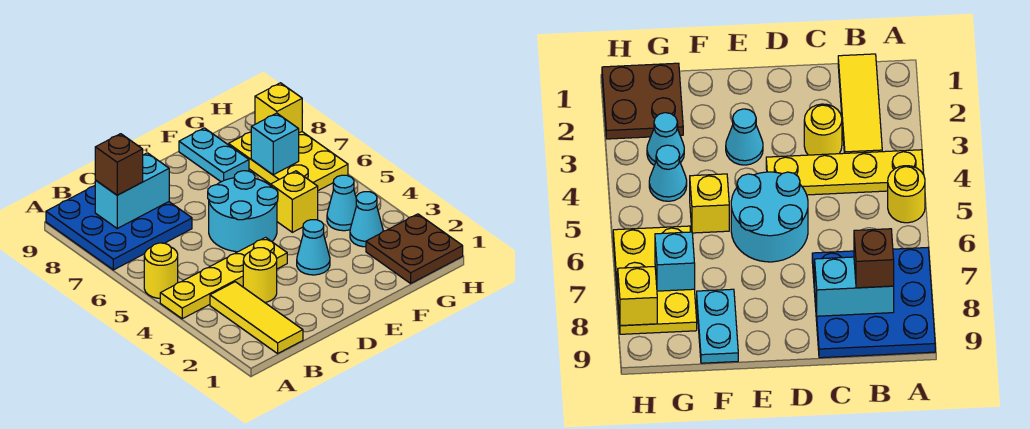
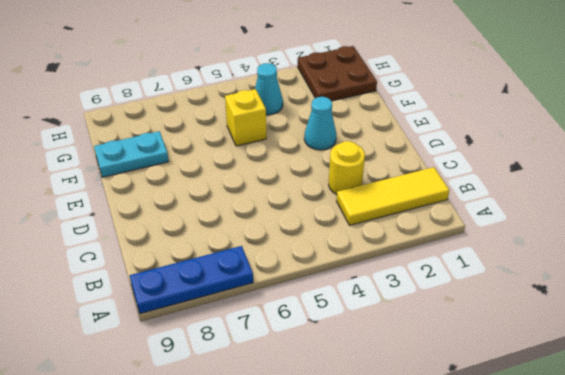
blue 1x3 plate [130,246,253,314] -> blue 3x3 plate [46,186,192,270]
none -> yellow 1x4 plate [160,237,287,319]
none -> yellow 1x1 round brick [144,243,178,298]
none -> cyan 2x2 round brick [208,171,278,252]

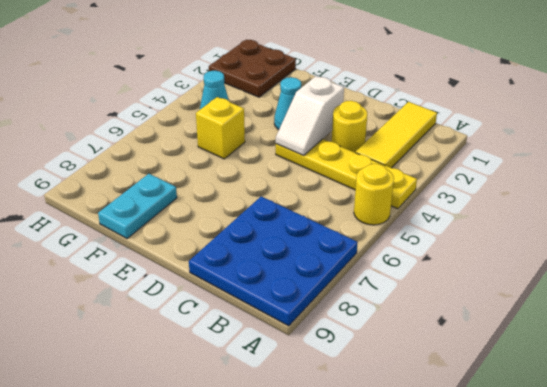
white 1x2 slope [276,76,344,156] -> none
none -> cyan 2x2 round brick [208,171,278,252]
none -> cyan 1x1 cone [350,192,383,247]
none -> yellow 2x3 plate [229,132,348,191]

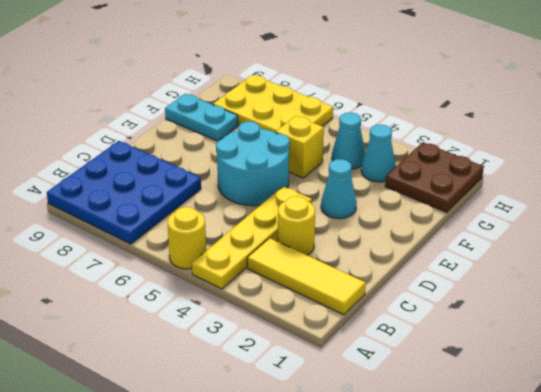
none -> cyan 1x2 brick [95,153,169,228]
none -> cyan 1x1 brick [251,113,299,175]
none -> yellow 1x1 brick [255,83,302,133]

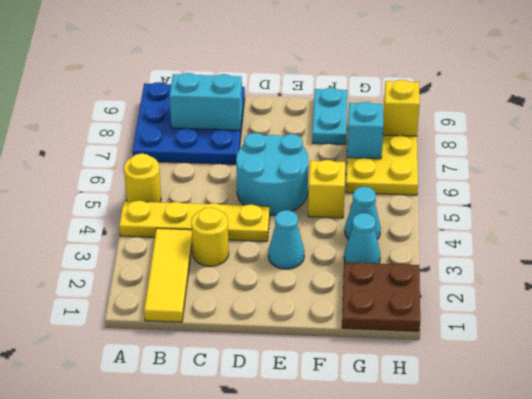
none -> brown 1x1 brick [95,134,143,195]

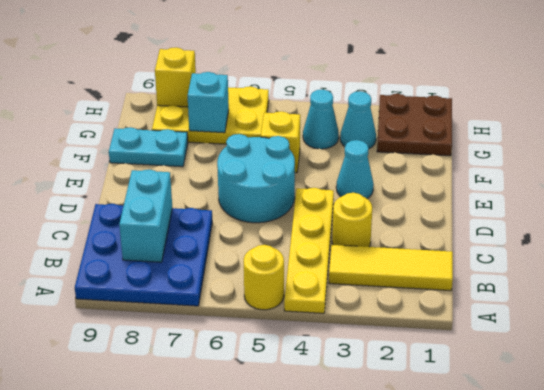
none -> brown 1x1 brick [95,134,143,195]

